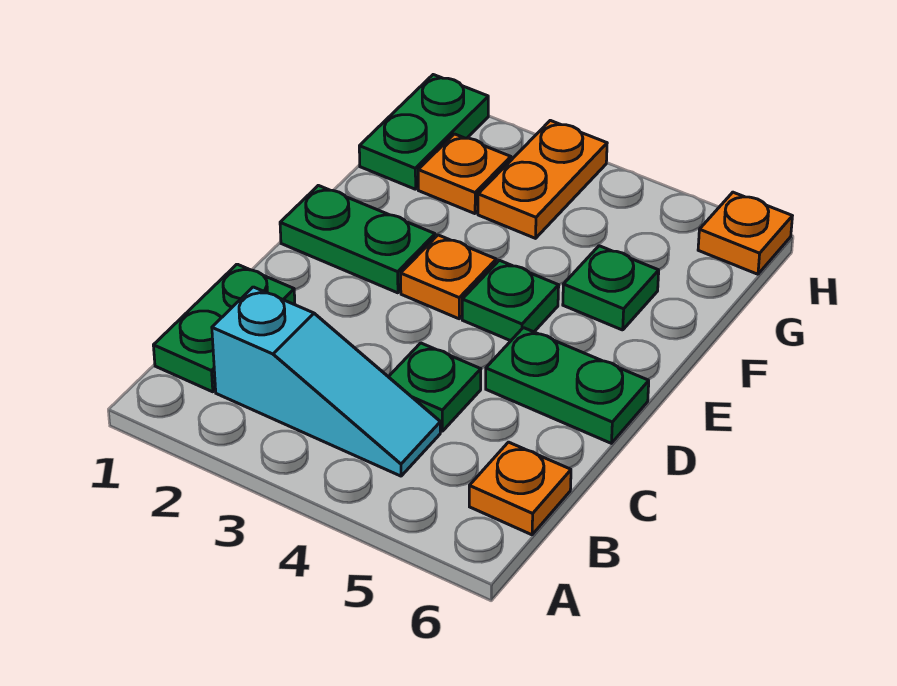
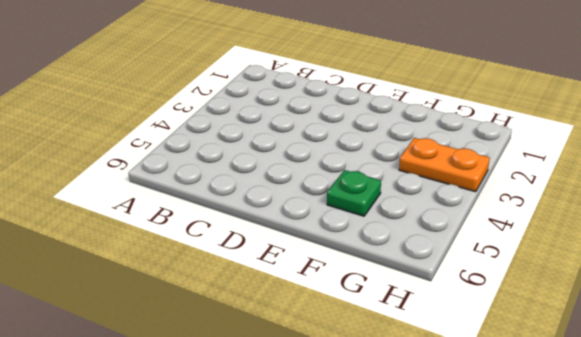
none -> green 1x2 plate [153,264,295,392]
none -> cyan 1x3 slope [212,287,440,476]
none -> orange 1x1 plate [469,442,571,535]

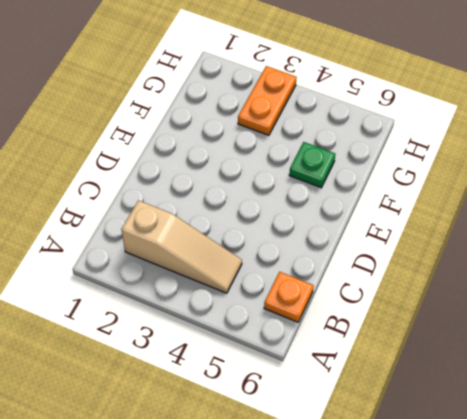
tan 1x3 slope [121,200,242,293] -> cyan 1x3 slope [212,287,440,476]
none -> green 1x2 plate [153,264,295,392]
none -> green 1x1 plate [389,343,481,431]
none -> green 1x2 plate [486,328,649,443]

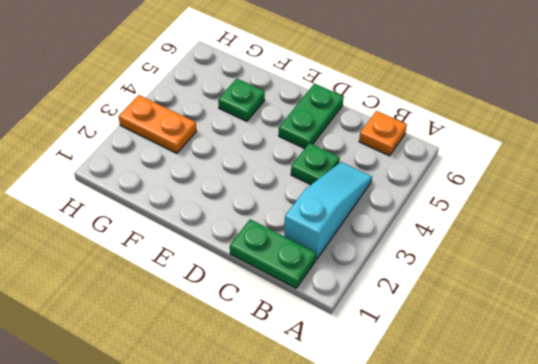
none -> green 1x2 plate [280,185,435,293]
none -> orange 1x1 plate [401,235,496,319]
none -> green 1x1 plate [462,260,559,341]

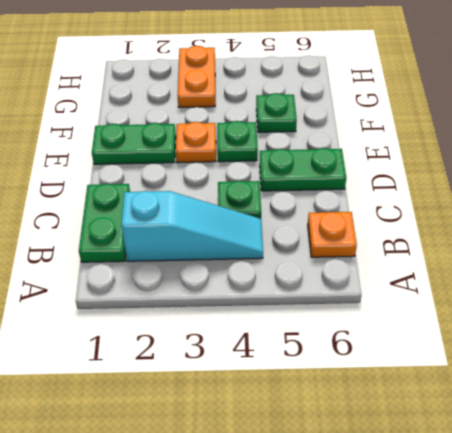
none -> green 1x2 plate [359,75,488,189]
none -> orange 1x1 plate [418,134,511,214]
none -> orange 1x1 plate [698,192,792,274]

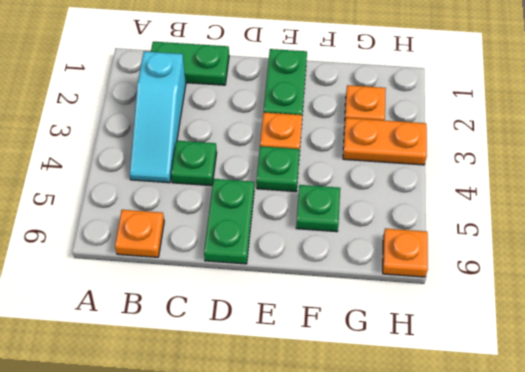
none -> green 1x2 plate [359,75,488,189]

